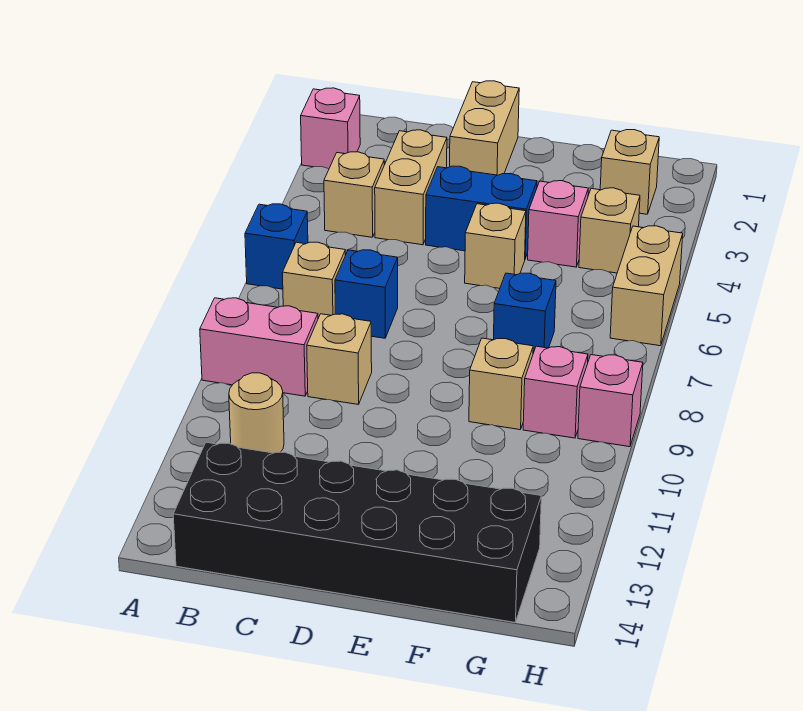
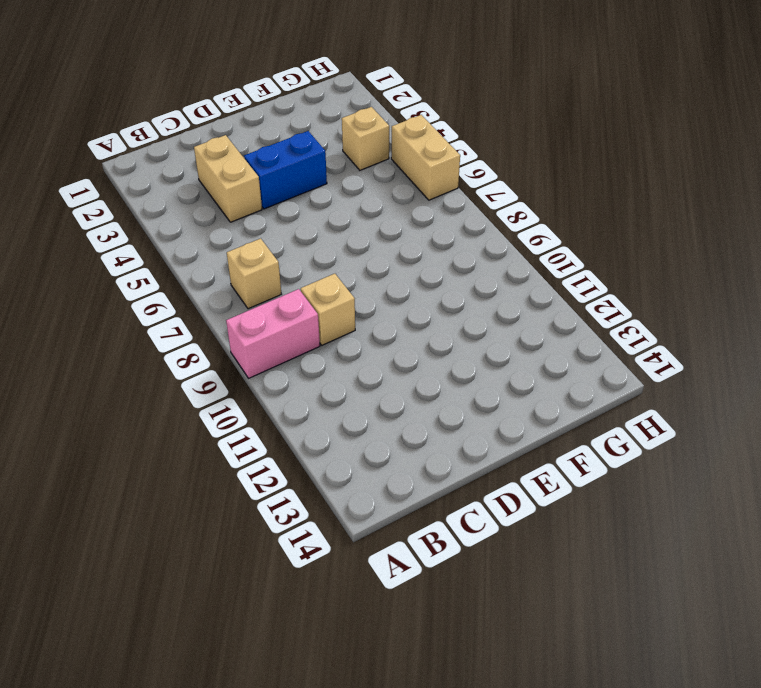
none -> pink 1x1 brick [301,88,360,169]
none -> blue 1x1 brick [245,204,308,289]
none -> tan 1x1 brick [324,152,384,237]

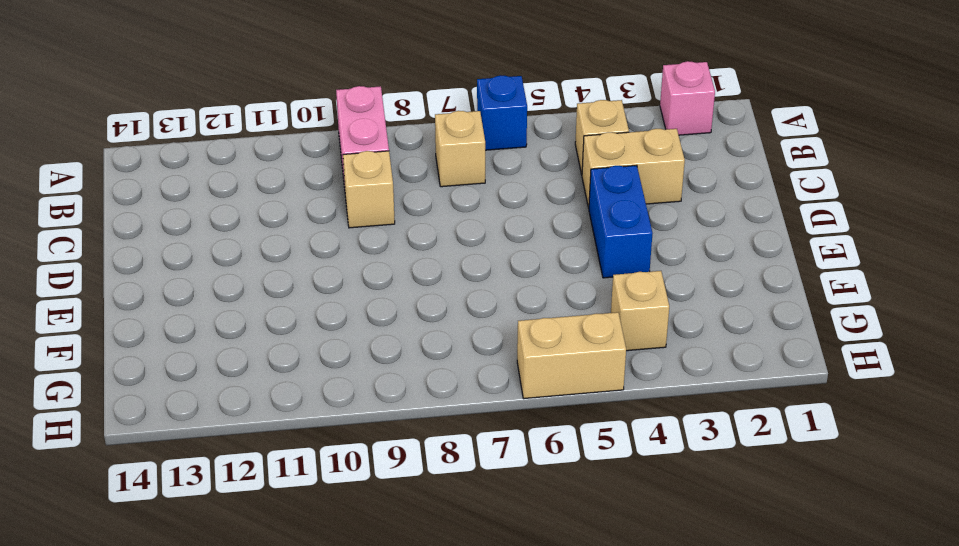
none -> tan 1x1 round brick [229,373,284,453]
none -> black 2x6 brick [173,442,541,622]
none -> blue 1x1 brick [335,250,398,338]

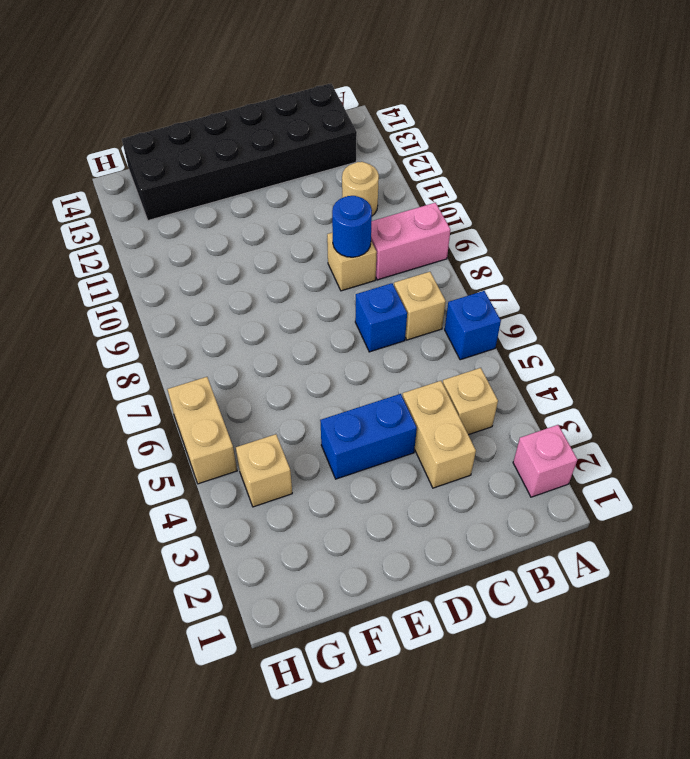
blue 1x1 round brick [332,196,372,257] -> none
none -> tan 1x2 brick [450,81,519,175]
none -> tan 1x1 brick [465,203,526,288]
none -> pink 1x1 brick [528,181,588,267]

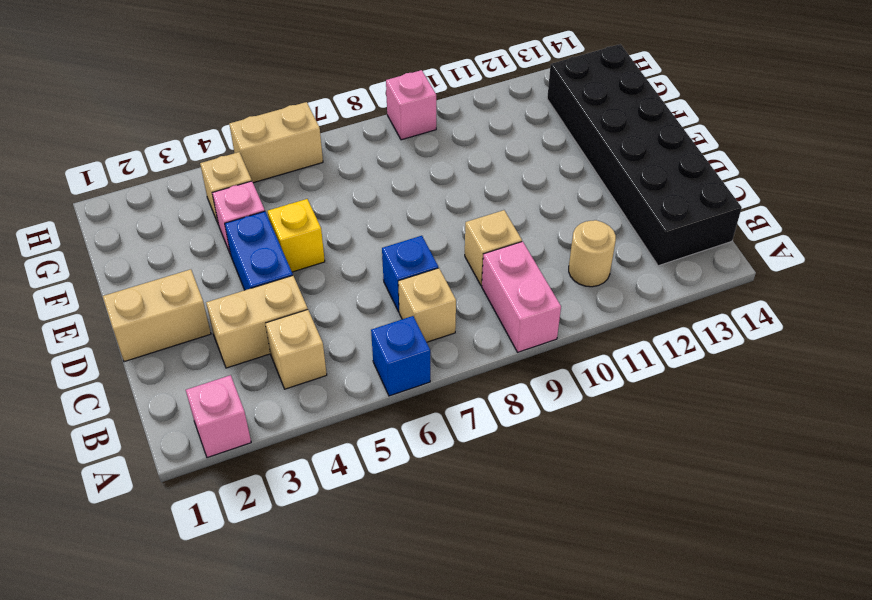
yellow 1x1 brick [268,199,325,272] -> tan 1x1 brick [465,203,526,288]
none -> blue 1x1 brick [494,273,556,353]
none -> tan 1x1 brick [469,338,533,430]
none -> tan 1x1 brick [600,130,659,214]

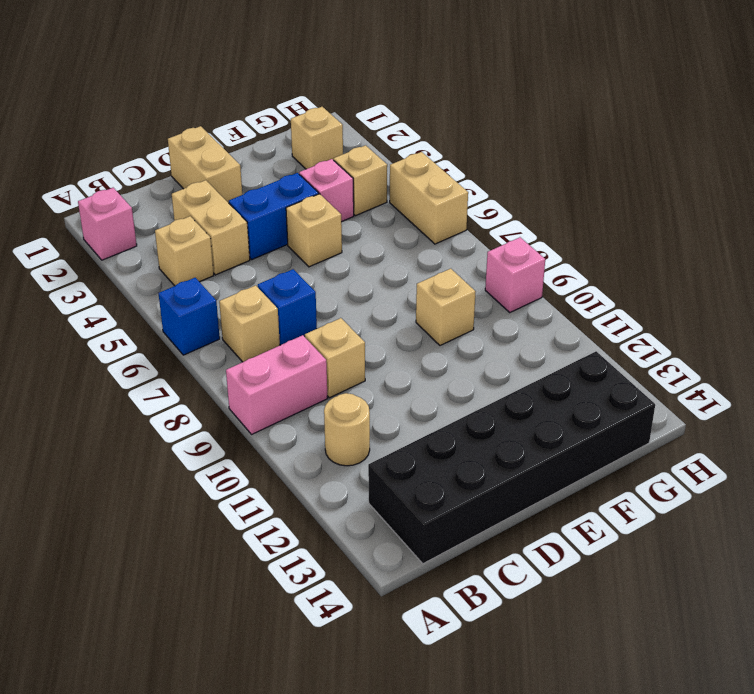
none -> blue 1x1 brick [494,273,556,353]
none -> pink 1x1 brick [523,346,588,438]

